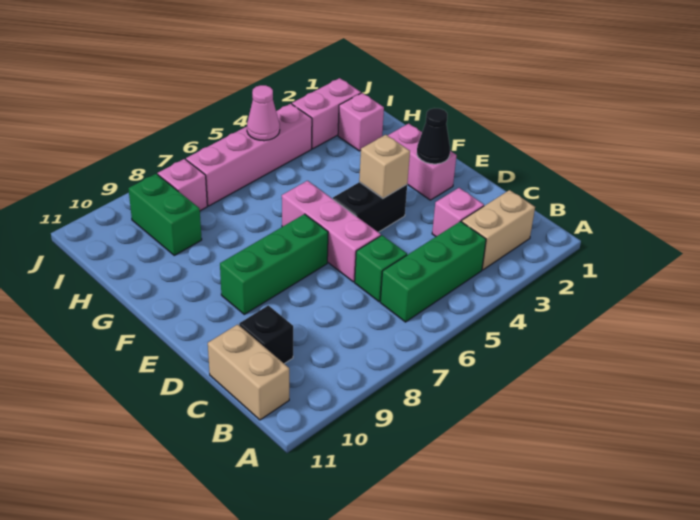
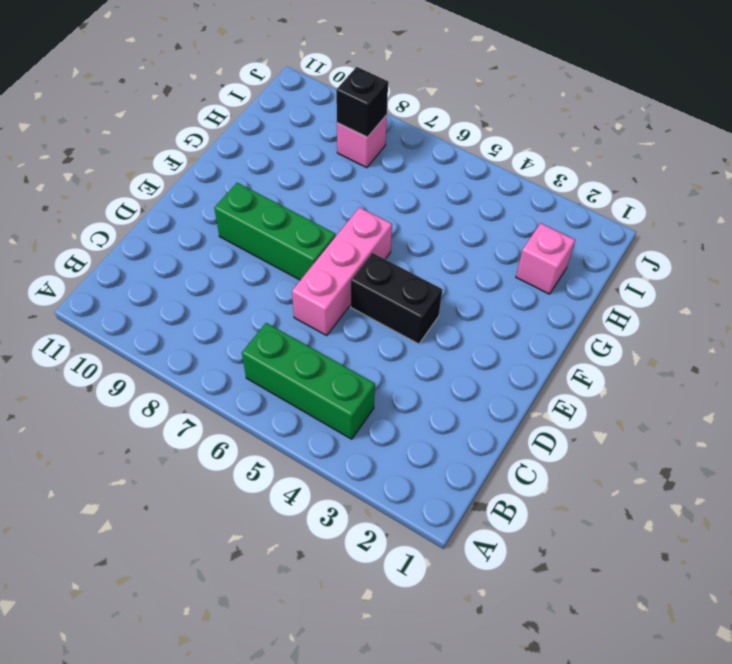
black 1x1 brick [336,67,388,137] -> black 1x1 brick moved to [239,305,293,364]
none -> tan 1x2 brick [462,190,535,270]
none -> tan 1x2 brick [208,324,289,420]
none -> pink 1x1 brick [432,188,484,236]

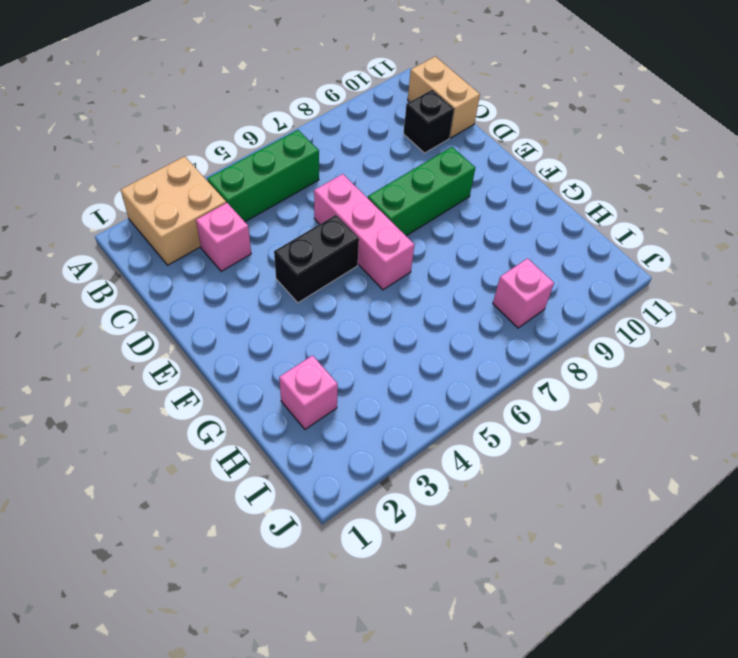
tan 2x2 brick [121,156,226,265] -> tan 1x2 brick [462,190,535,270]
none -> green 1x1 brick [355,235,407,302]
none -> pink 1x2 brick [388,123,456,200]
none -> green 1x2 brick [128,174,202,255]

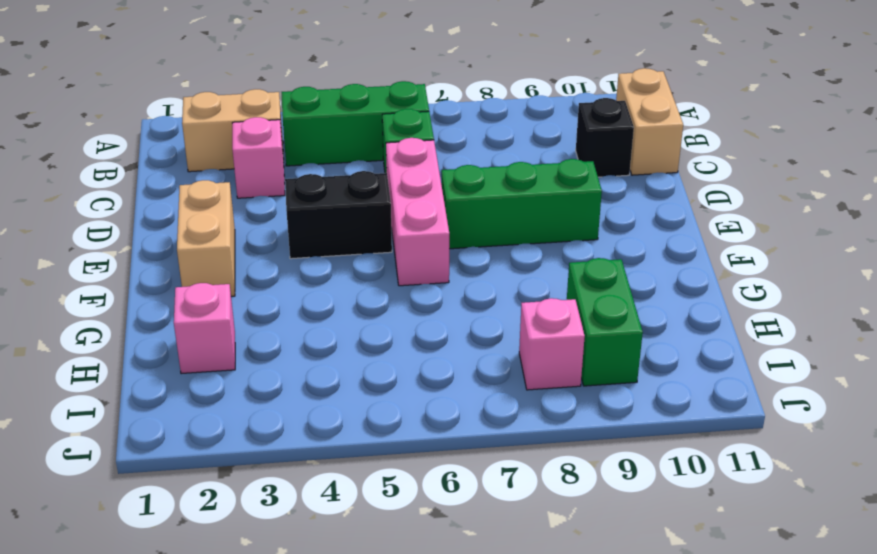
tan 1x2 brick [177,180,235,296] -> pink 1x2 brick [388,123,456,200]
none -> pink 1x2 brick [292,78,361,149]
none -> pink 1x4 brick [186,104,312,206]
none -> black 1x1 cone [417,108,450,164]

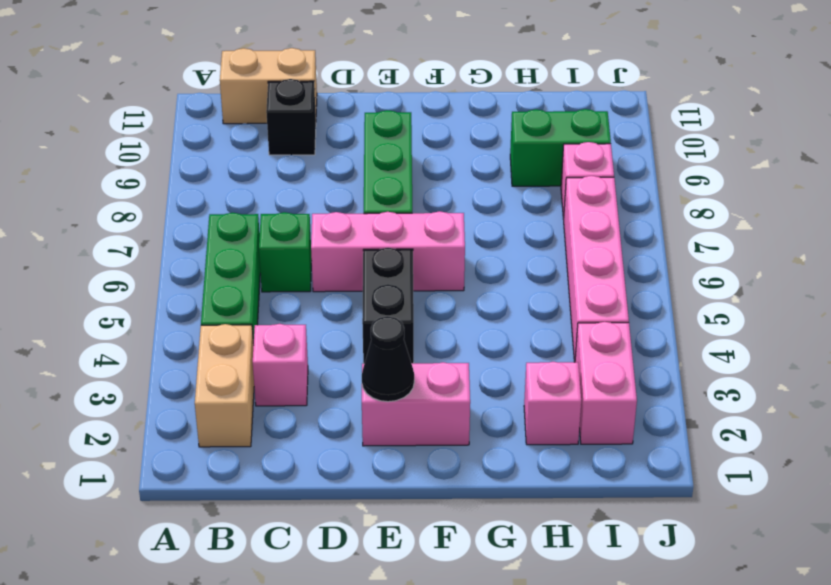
none -> tan 1x1 brick [359,135,410,198]
none -> pink 1x1 cone [247,85,280,141]

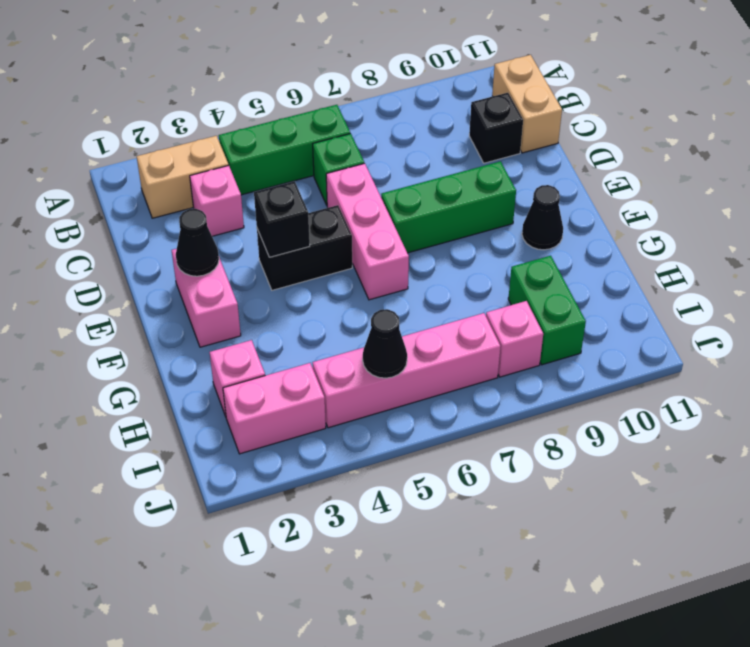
black 1x1 brick [254,181,310,257] -> tan 1x1 brick [359,135,410,198]
black 1x1 cone [522,185,563,250] -> none
black 1x1 cone [363,309,407,378] -> pink 1x1 cone [247,85,280,141]

